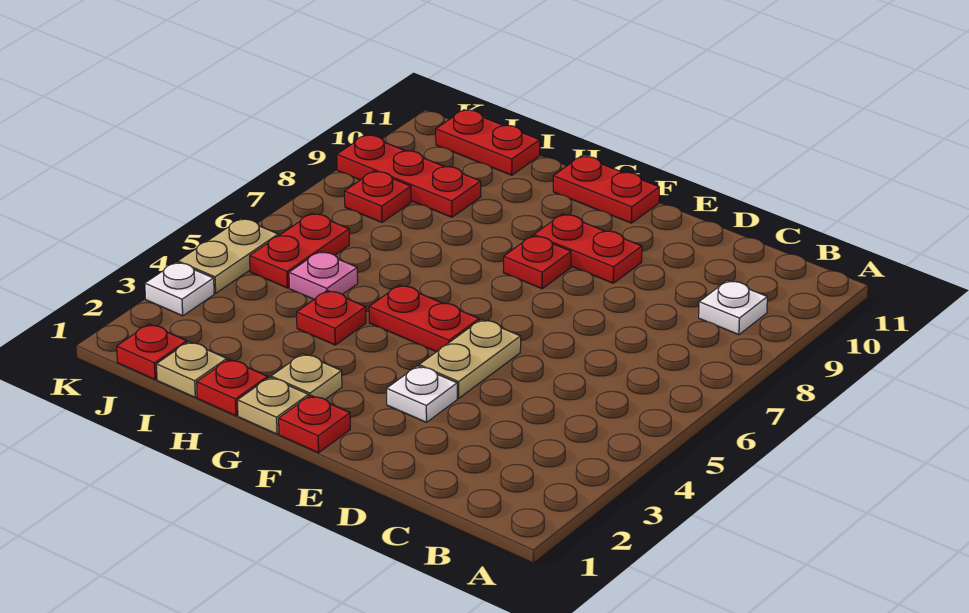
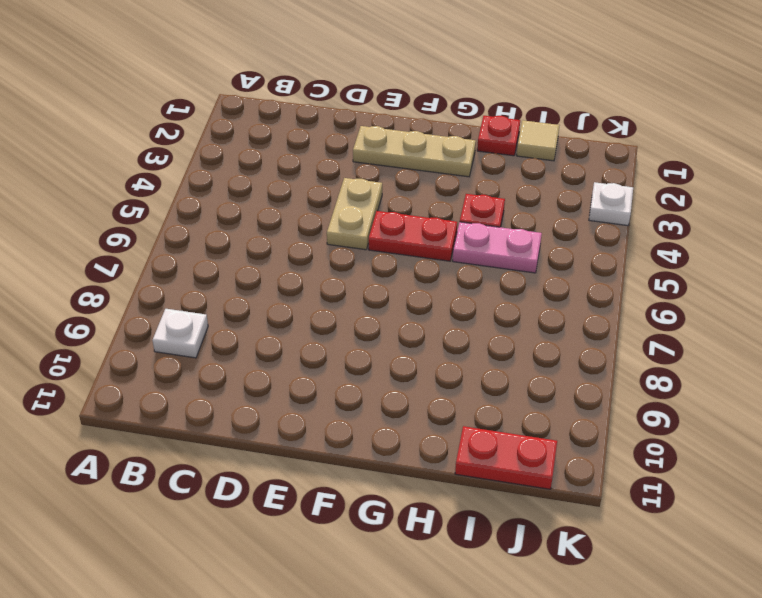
tan 1x3 plate [353,126,476,177] -> tan 1x1 plate [271,354,342,399]
pink 1x2 plate [453,222,542,273] -> pink 1x1 plate [289,251,358,299]
tan 1x1 tile [517,120,559,161] -> tan 1x1 plate [156,342,227,398]
none -> white 1x1 plate [387,366,457,422]
none -> red 1x2 plate [534,214,642,283]
none -> red 1x1 plate [279,395,350,453]

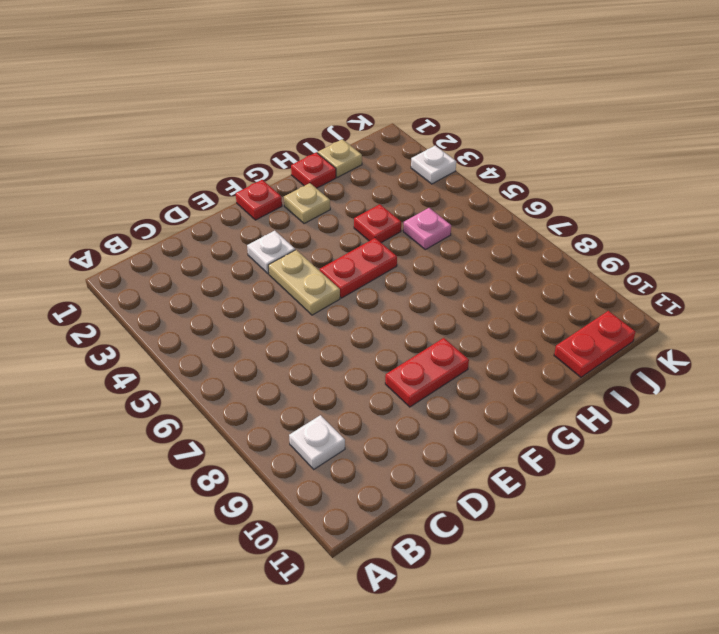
none -> red 1x1 plate [503,236,571,289]
none -> red 1x2 plate [553,156,659,223]
none -> tan 1x1 plate [237,377,309,434]

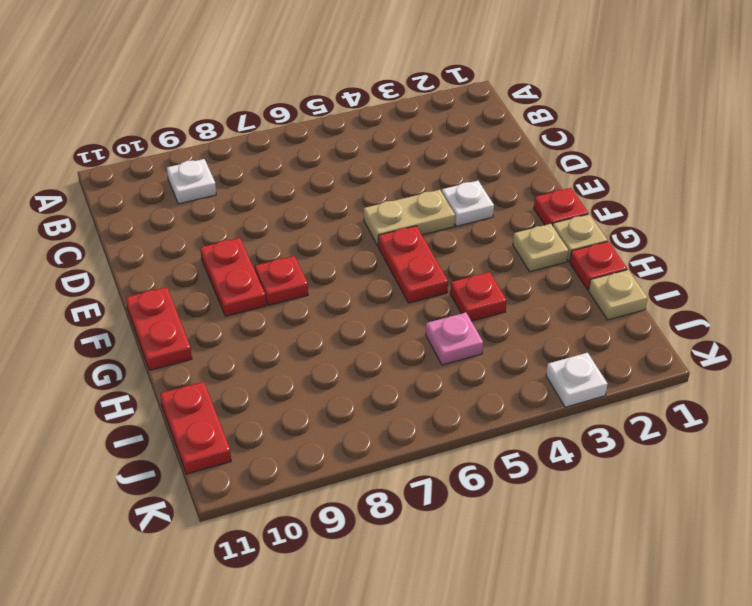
none -> red 1x3 plate [337,135,481,217]
none -> red 1x1 plate [117,324,187,379]
none -> red 1x2 plate [250,213,349,288]

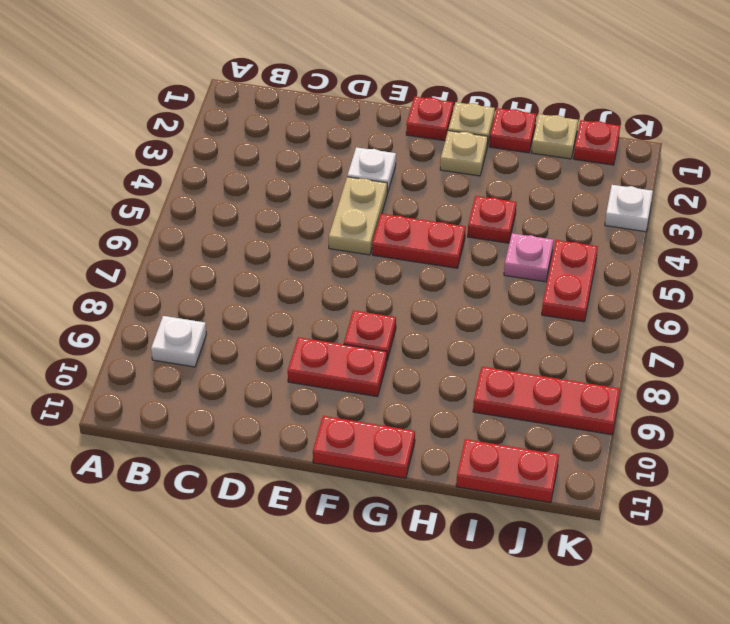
none -> red 1x1 plate [345,171,411,222]
none -> tan 1x2 plate [178,219,278,293]

